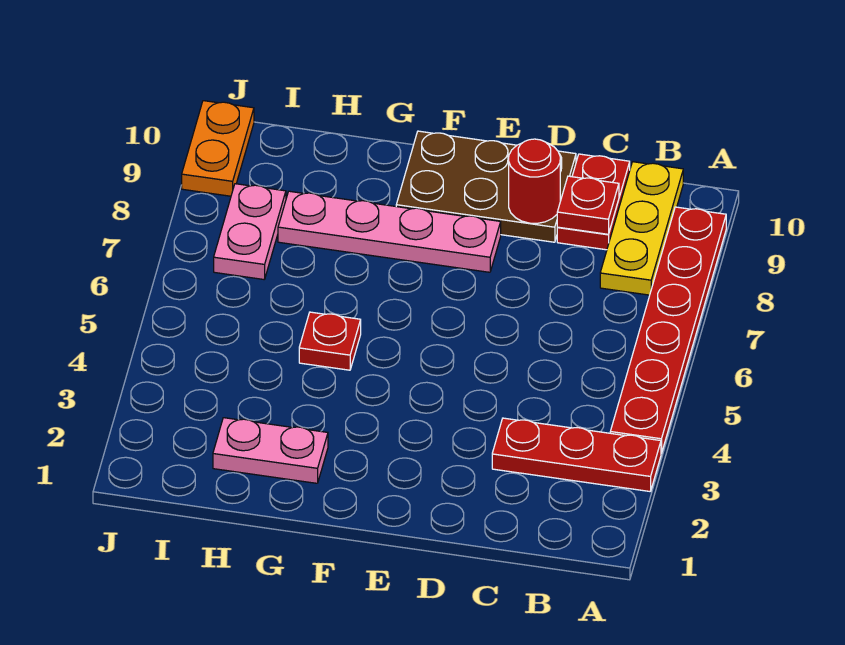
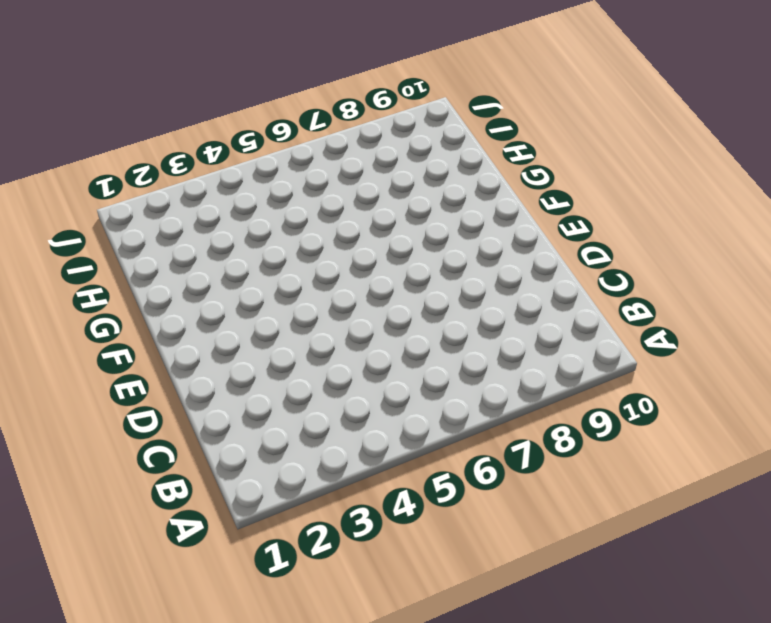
none -> red 1x3 plate [492,418,661,491]
none -> red 1x6 plate [610,207,726,454]
none -> yellow 1x3 plate [600,162,683,295]

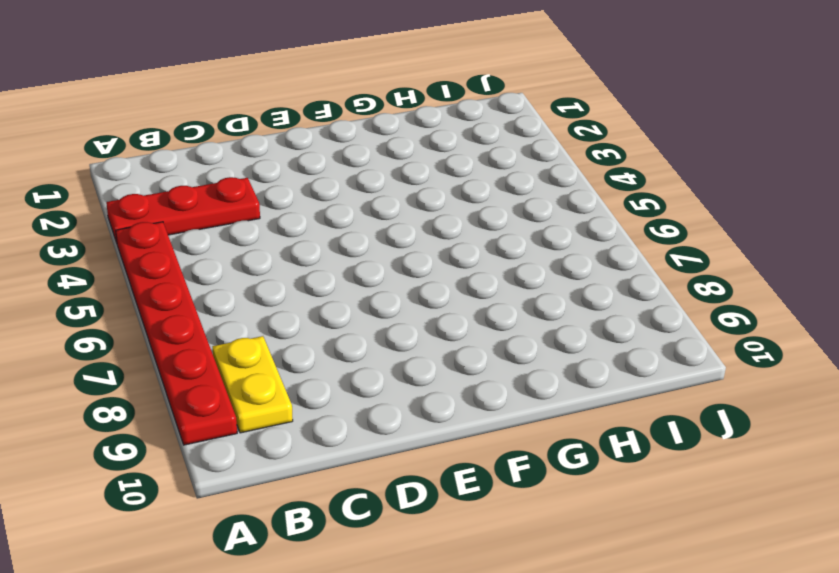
yellow 1x2 plate [213,336,293,433] -> yellow 1x3 plate [600,162,683,295]
none -> red 1x2 plate [557,154,630,250]
none -> brown 2x3 plate [396,131,576,242]
none -> pink 1x4 plate [278,191,501,272]

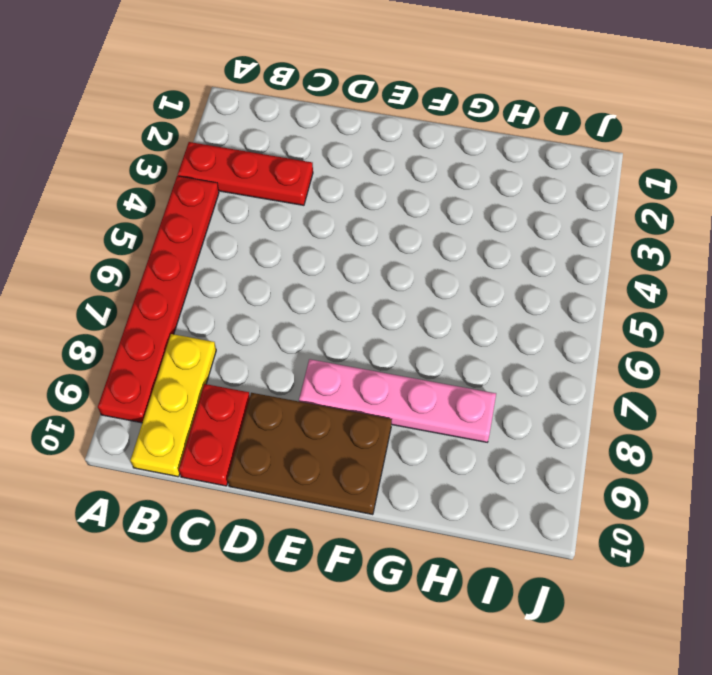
none -> pink 1x2 plate [213,418,328,483]
none -> red 1x1 plate [299,312,361,370]
none -> pink 1x2 plate [214,184,286,279]

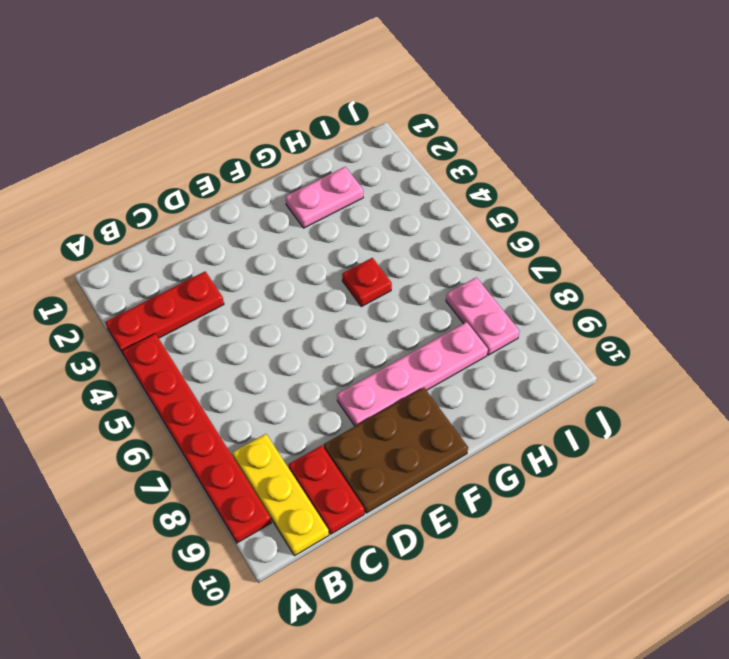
none -> orange 1x2 plate [182,101,254,196]
none -> red 1x1 plate [557,176,619,234]
none -> red 1x1 round brick [509,139,560,223]

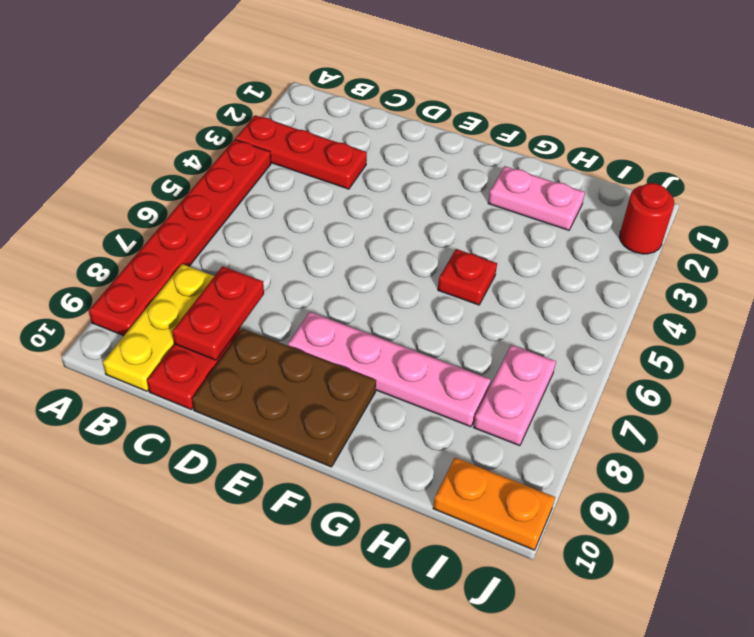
red 1x2 plate [172,266,264,360] -> red 1x1 plate [557,176,619,234]
orange 1x2 plate [433,458,555,550] -> orange 1x2 plate turned to [182,101,254,196]
red 1x1 round brick [619,183,674,254] -> red 1x1 round brick moved to [509,139,560,223]

